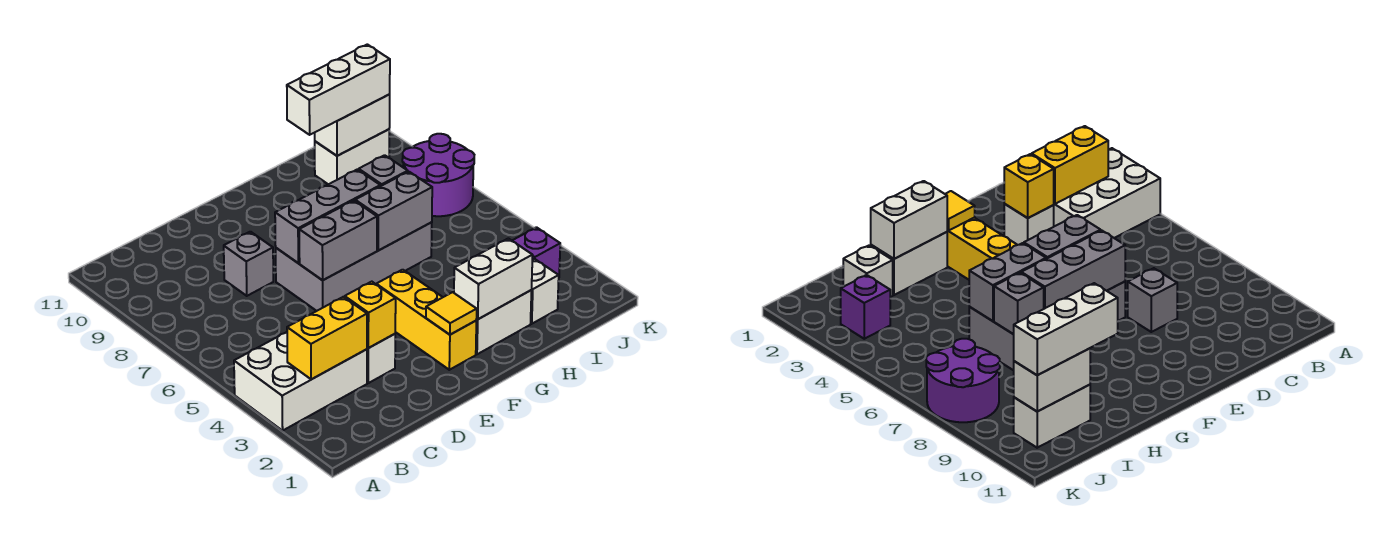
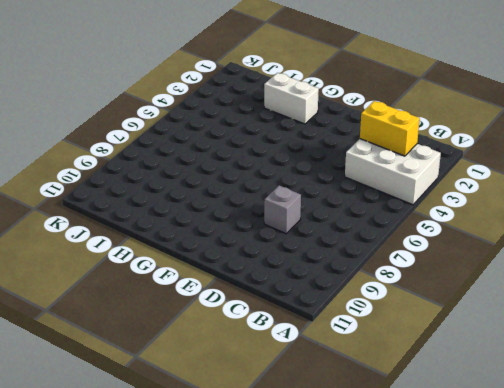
none -> white 1x1 brick [367,334,395,383]
none -> grey 2x4 brick [276,222,432,311]
none -> yellow 1x3 brick [376,270,476,370]

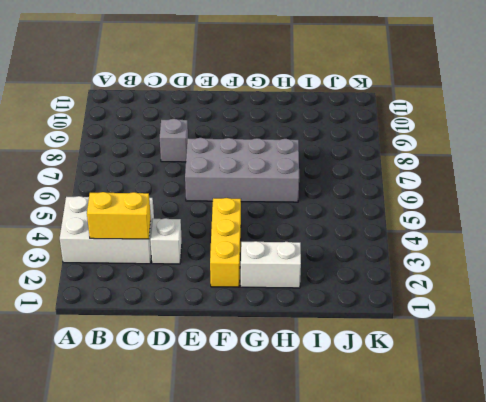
none -> white 1x1 brick [531,259,559,324]
none -> white 1x2 brick [315,129,389,184]
none -> purple 1x1 brick [512,227,560,275]

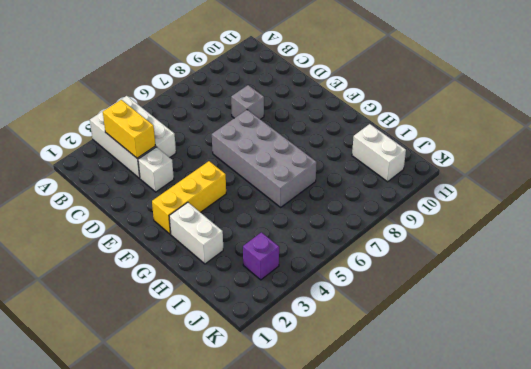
none -> white 1x1 brick [531,259,559,324]
none -> purple 2x2 round brick [402,134,474,216]
none -> yellow 1x1 brick [345,282,396,348]

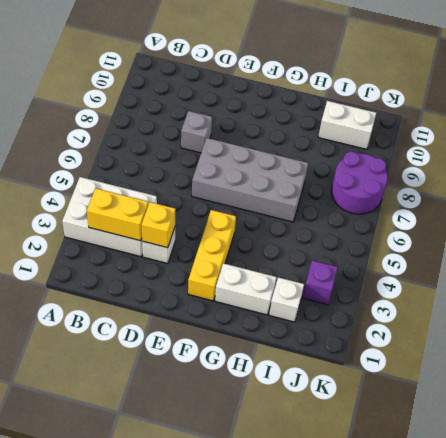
none -> grey 1x2 brick [299,201,377,280]
none -> grey 1x3 brick [275,170,380,263]
none -> yellow 1x1 tile [426,292,477,334]

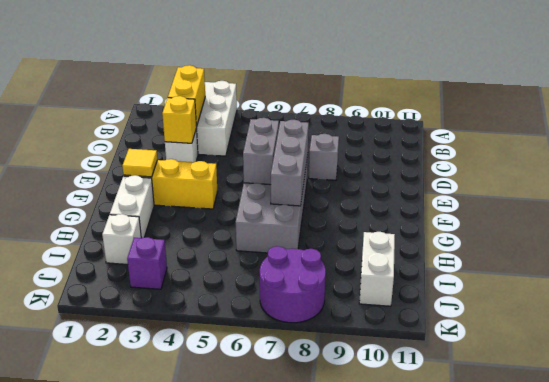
none -> white 1x2 brick [454,238,533,319]
none -> grey 1x2 brick [355,172,432,250]
none -> grey 1x1 brick [359,155,408,186]

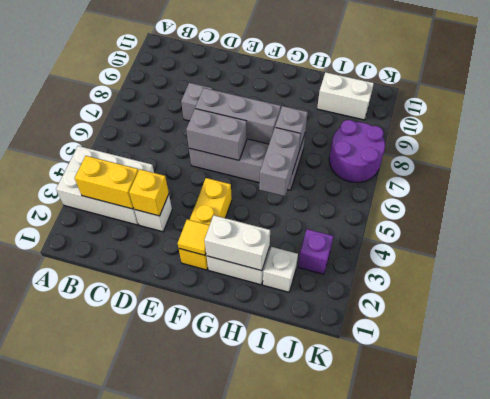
grey 1x2 brick [259,128,301,196] -> grey 1x2 brick turned to [355,172,432,250]
none -> white 1x2 brick [315,95,390,156]
none -> white 1x3 brick [287,44,390,135]

